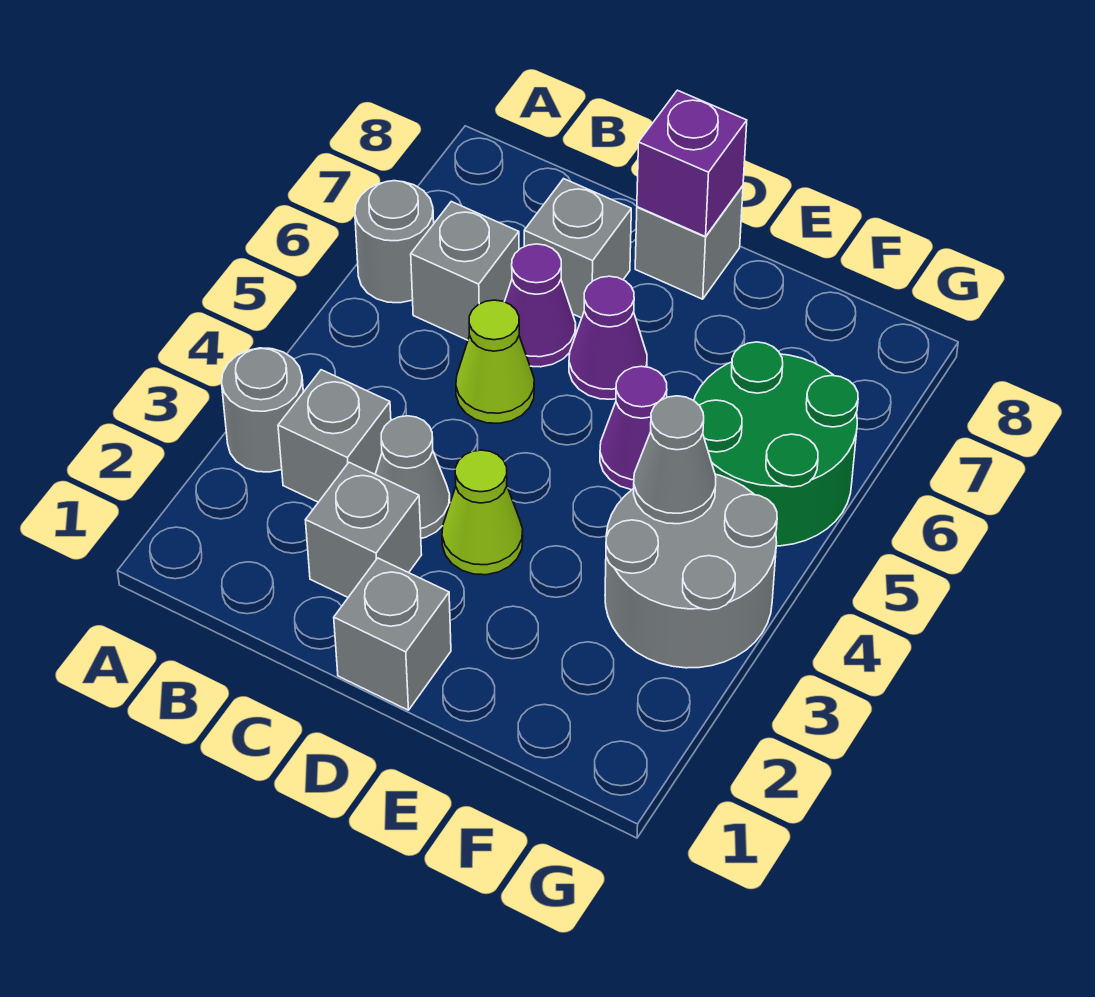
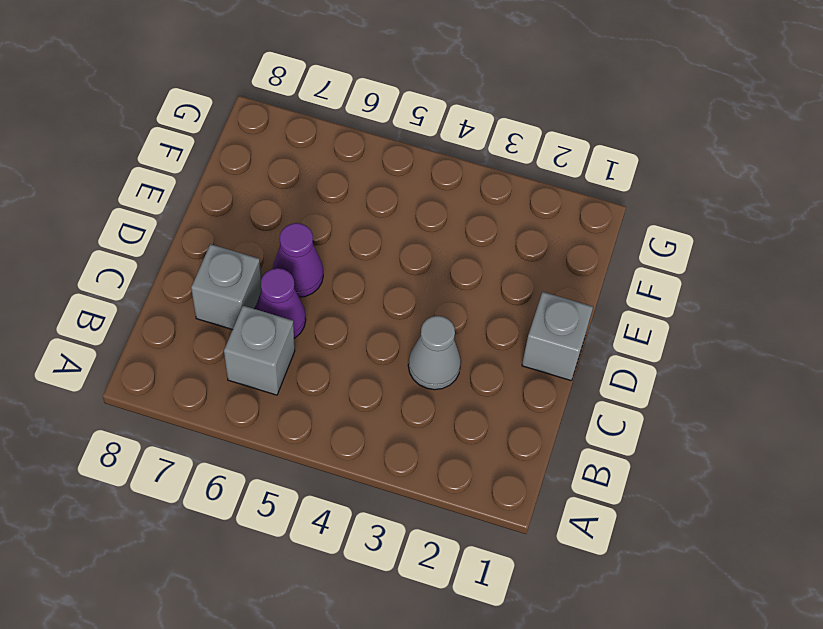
none -> grey 1x1 round brick [222,348,303,472]
none -> grey 1x1 round brick [355,181,434,303]
none -> grey 1x1 brick [278,370,391,502]

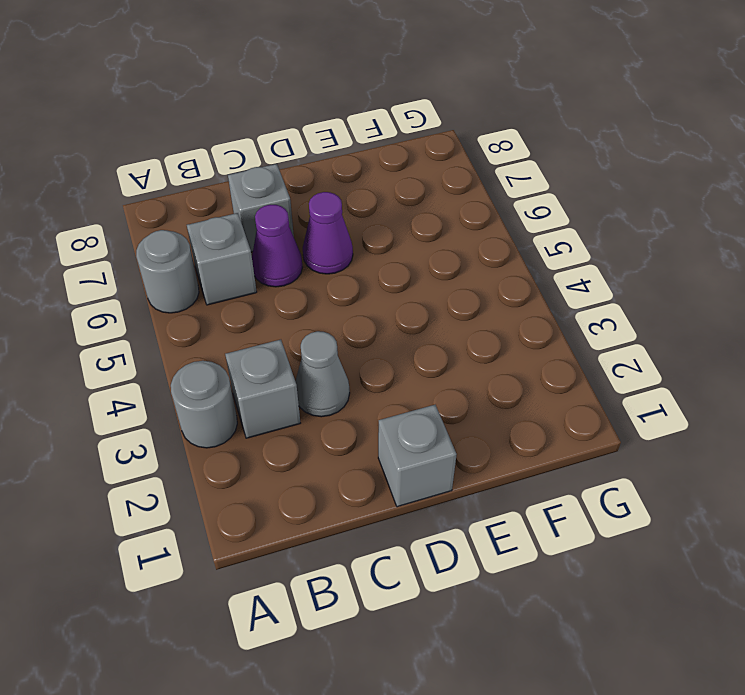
none -> grey 1x1 brick [306,462,422,597]
none -> lime 1x1 cone [456,300,534,423]
none -> lime 1x1 cone [442,450,523,575]

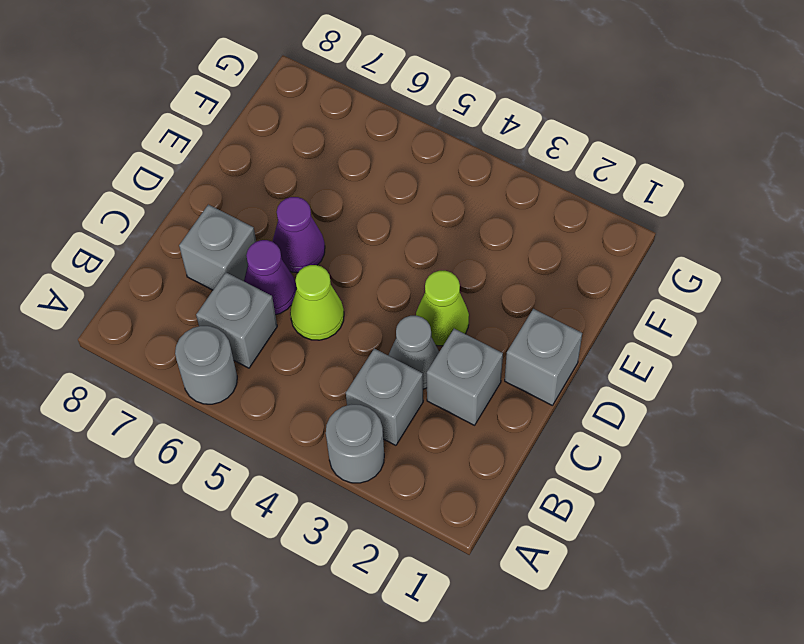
none -> grey 1x1 brick [635,186,743,299]
none -> purple 1x1 cone [600,366,667,490]
none -> grey 2x2 round brick [605,474,777,668]

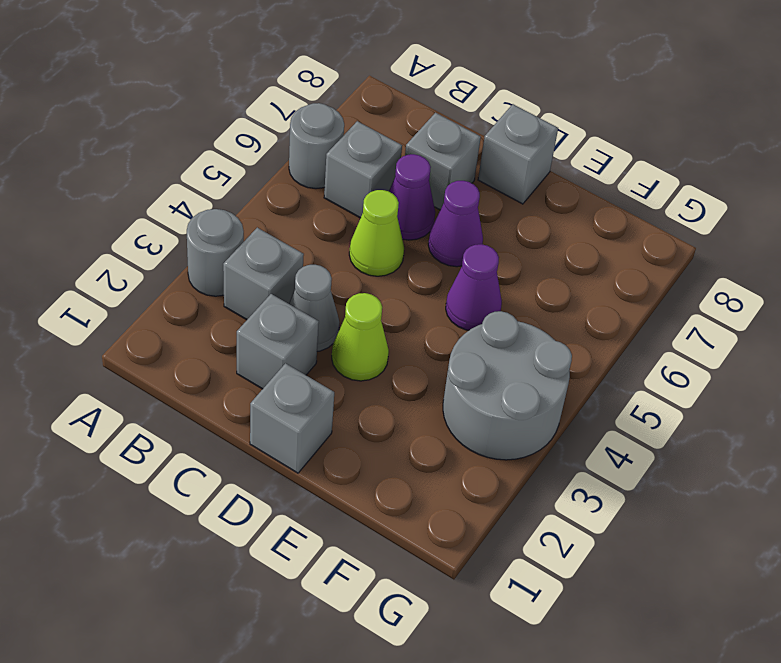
none -> green 2x2 round brick [694,342,858,546]
none -> purple 1x1 brick [637,90,747,237]
none -> grey 1x1 cone [633,396,716,524]

